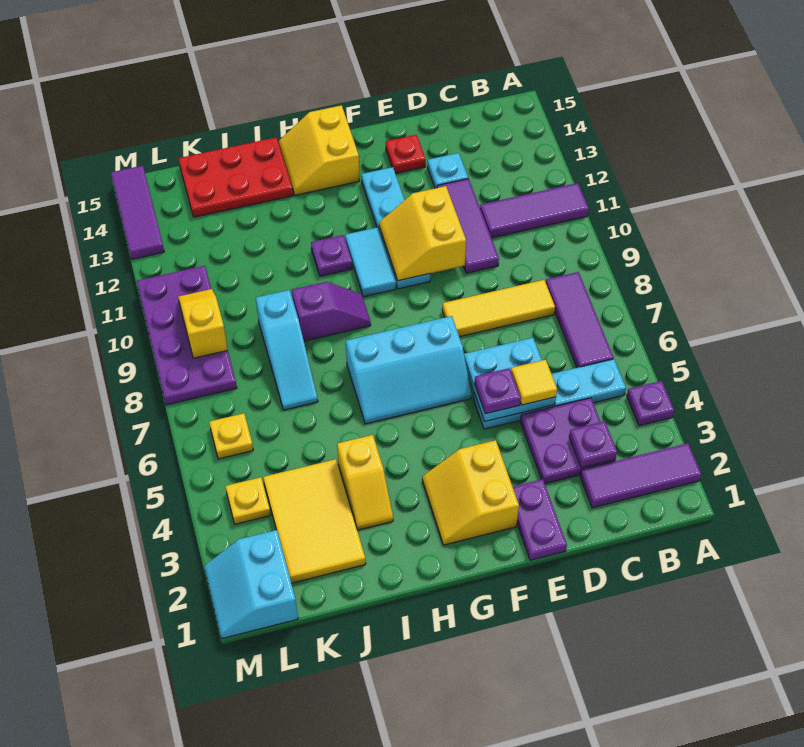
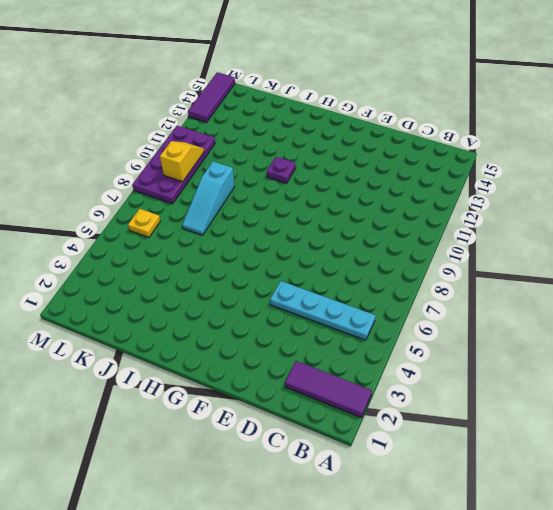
none -> purple 1x1 plate [627,381,674,426]
none -> purple 1x3 tile [480,183,589,238]
none -> purple 1x3 tile [546,272,614,368]
none -> purple 2x2 plate [520,398,615,484]

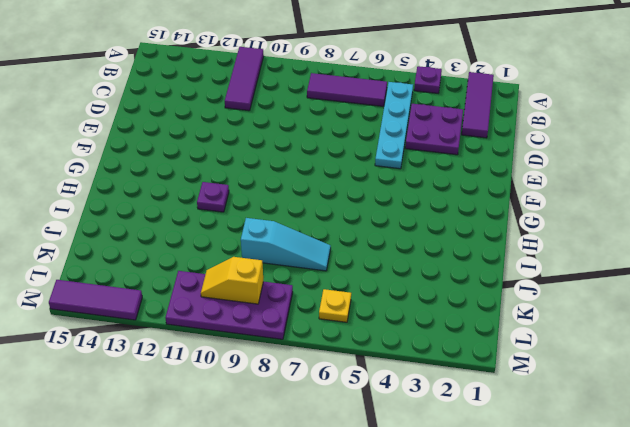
none -> yellow 1x3 tile [442,280,555,337]
none -> purple 1x3 tile [437,179,499,273]
none -> cyan 1x1 plate [427,153,468,188]
none -> purple 1x2 plate [513,479,567,560]

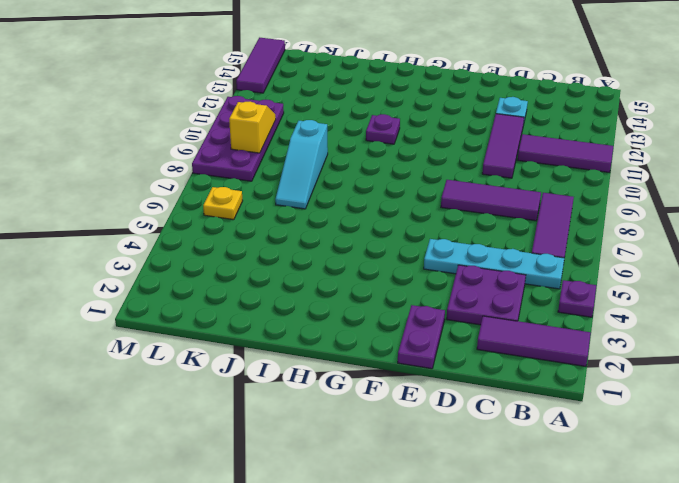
purple 1x3 tile [441,180,541,221] -> yellow 1x3 tile [442,280,555,337]
none -> red 1x1 plate [386,135,426,174]
none -> yellow 2x2 slope [422,440,519,545]
none -> cyan 2x3 slope [346,316,472,424]
none -> cyan 1x4 plate [361,167,430,289]

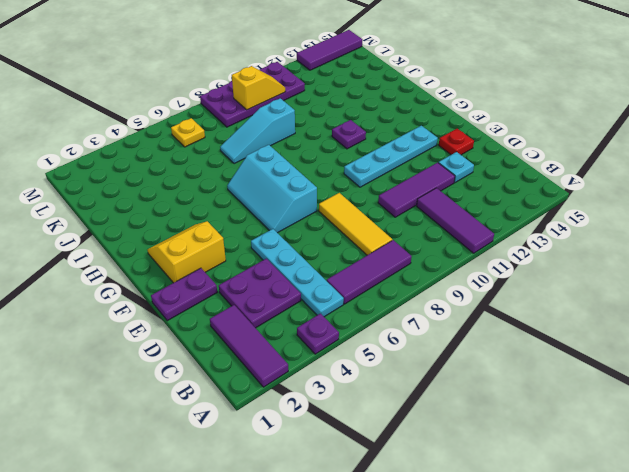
none -> cyan 1x2 tile [345,227,396,297]
none -> yellow 2x2 slope [279,105,360,195]
none -> purple 1x2 slope [292,282,371,341]
none -> yellow 1x2 slope [337,435,393,530]

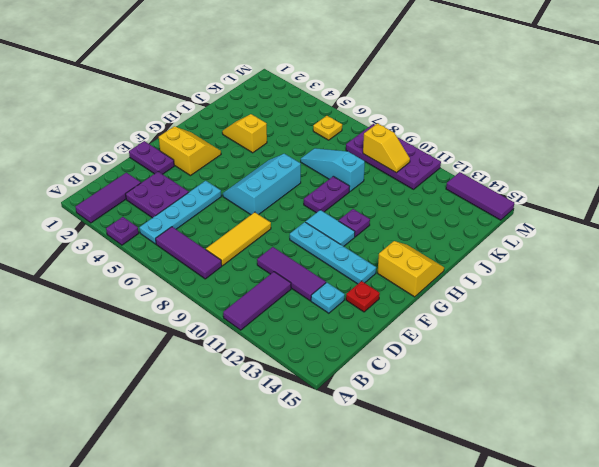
purple 1x2 plate [304,176,350,213] -> purple 1x2 slope [292,282,371,341]
none -> red 2x3 plate [179,137,293,217]
none -> yellow 2x3 tile [263,459,366,583]
none -> cyan 2x2 slope [204,530,298,639]
none -> yellow 1x1 plate [225,477,271,524]

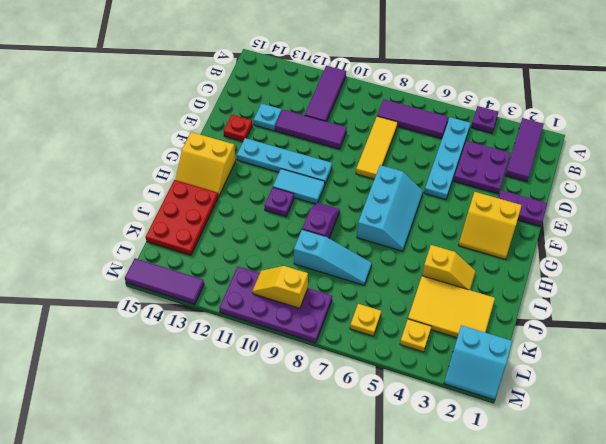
none -> purple 1x1 plate [569,421,617,468]
none -> cyan 2x2 plate [464,338,556,421]
none -> yellow 2x2 slope [379,186,466,281]
none -> yellow 1x1 tile [511,360,557,405]

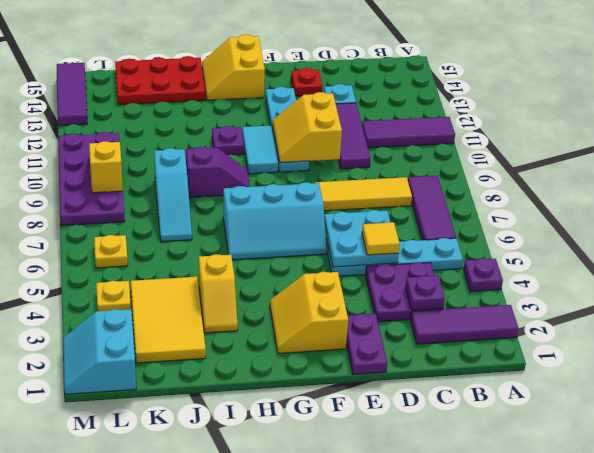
none -> purple 1x1 plate [475,368,521,414]

